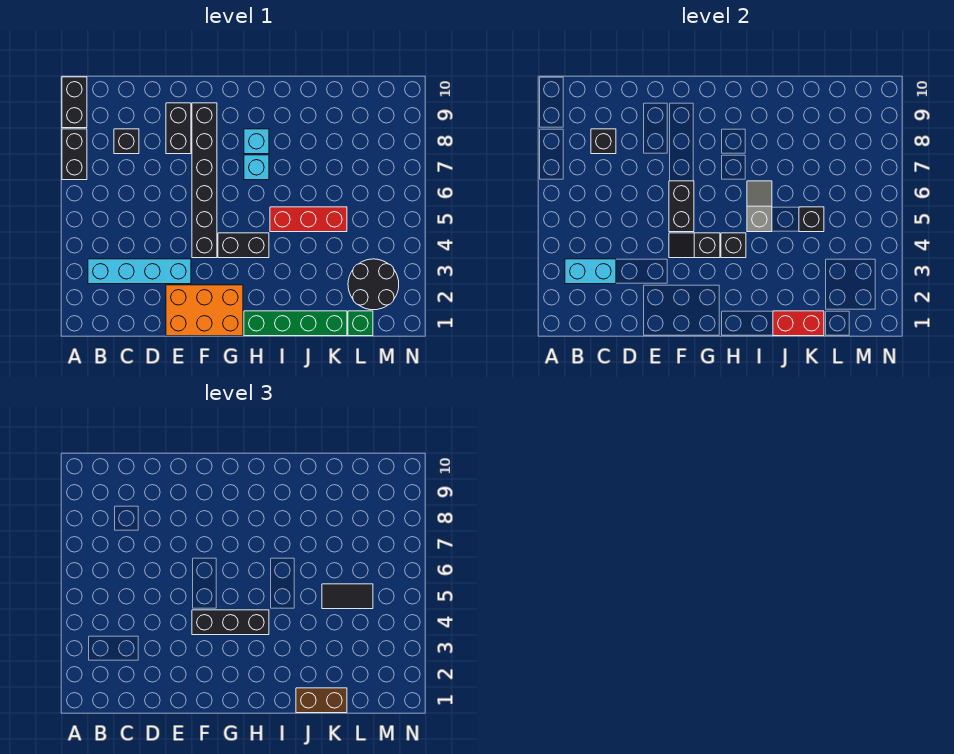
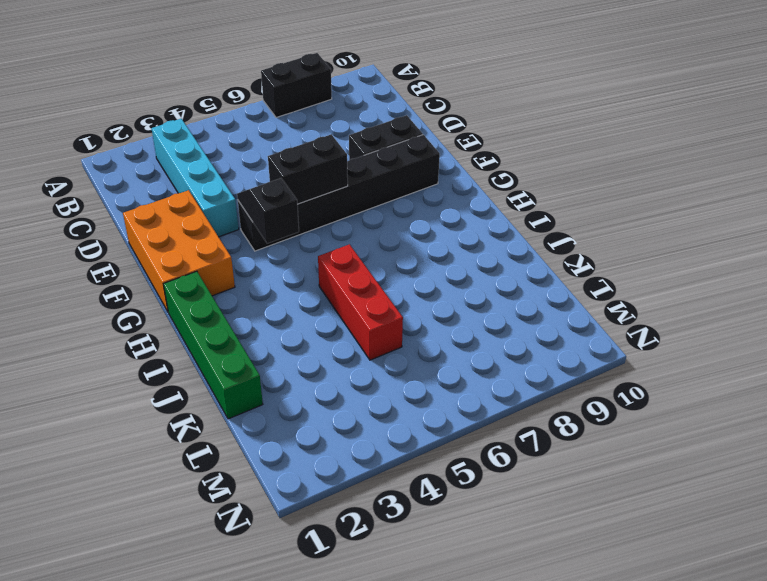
none -> black 1x2 brick [62,77,87,128]
none -> black 1x1 brick [114,129,139,154]
none -> black 1x2 brick [218,233,269,258]

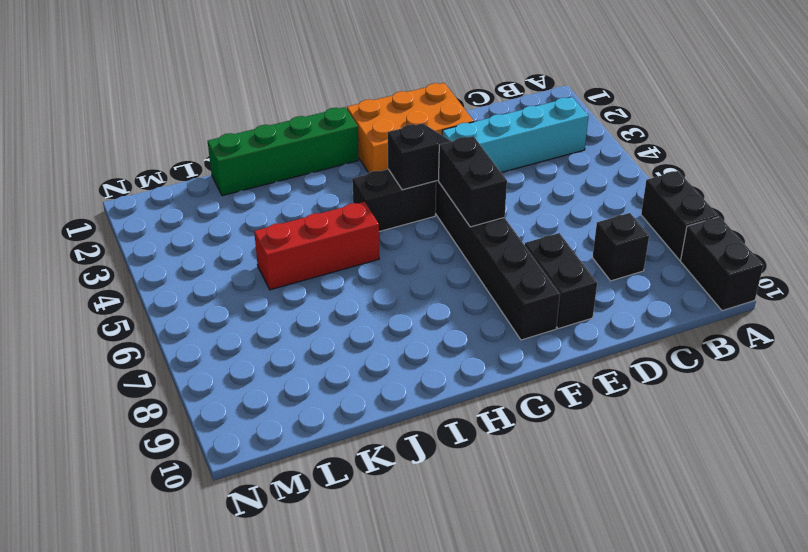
none -> cyan 1x1 brick [244,155,269,180]
none -> cyan 1x1 brick [244,129,269,154]
none -> green 1x1 brick [348,311,373,336]

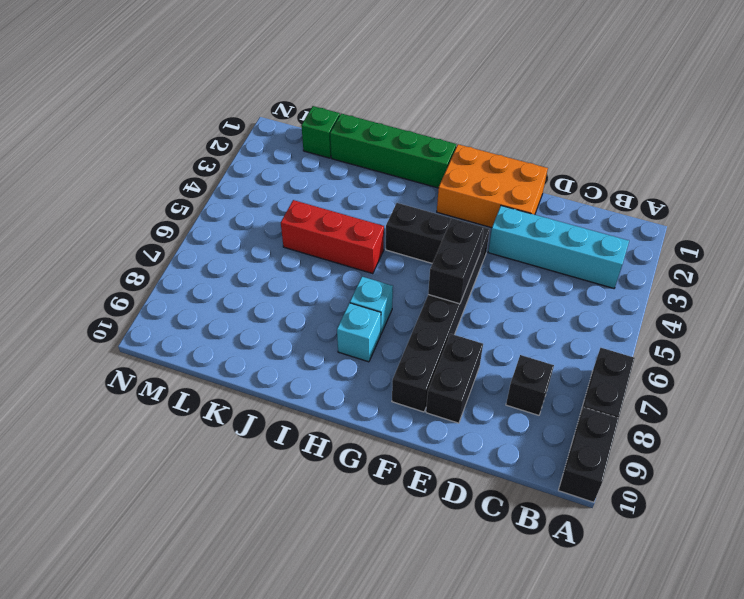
none -> black 2x2 round brick [348,259,399,310]
none -> cyan 1x2 brick [565,259,616,284]
none -> black 1x1 brick [591,129,616,154]

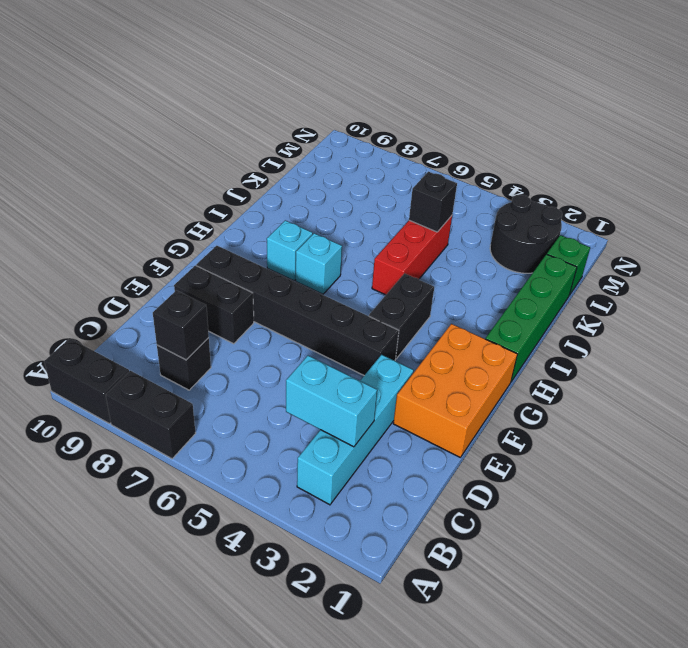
cyan 1x2 brick [286,356,377,447] -> cyan 1x2 brick turned to [565,259,616,284]
none -> black 1x2 slope [669,233,720,258]
none -> black 1x2 brick [669,181,694,232]
none -> black 1x1 brick [721,233,746,258]

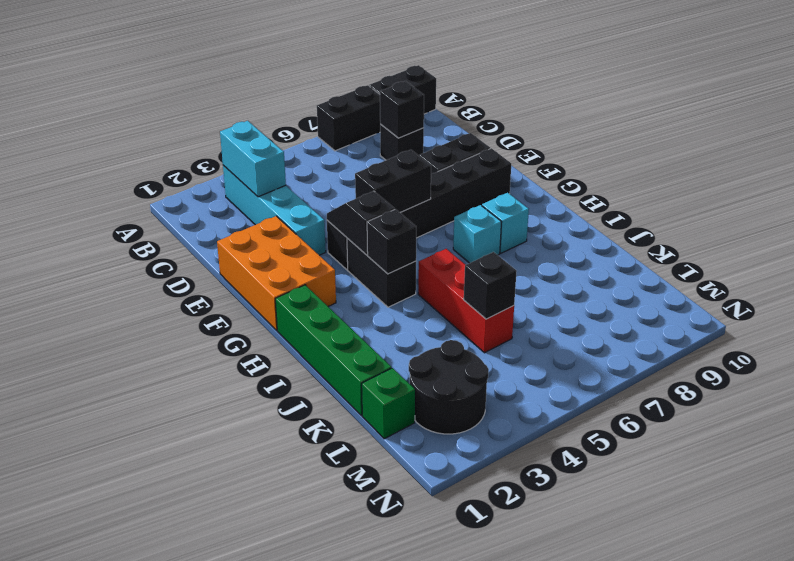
none -> grey 1x2 slope [747,181,772,232]
none -> red 1x2 brick [773,311,824,336]
none -> black 1x3 brick [192,610,269,635]

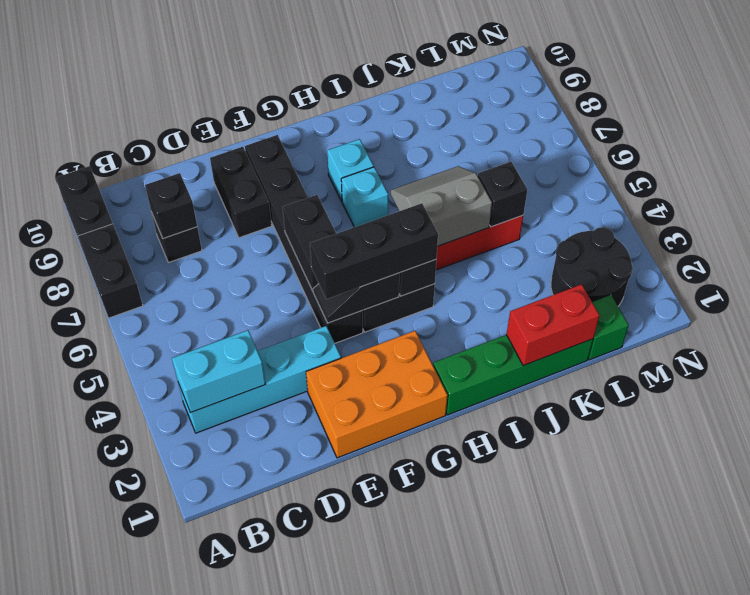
grey 2x2 slope [391,166,492,246] -> grey 1x2 slope [747,181,772,232]
none -> brown 1x2 brick [296,688,347,713]
none -> black 1x2 tile [322,584,373,609]

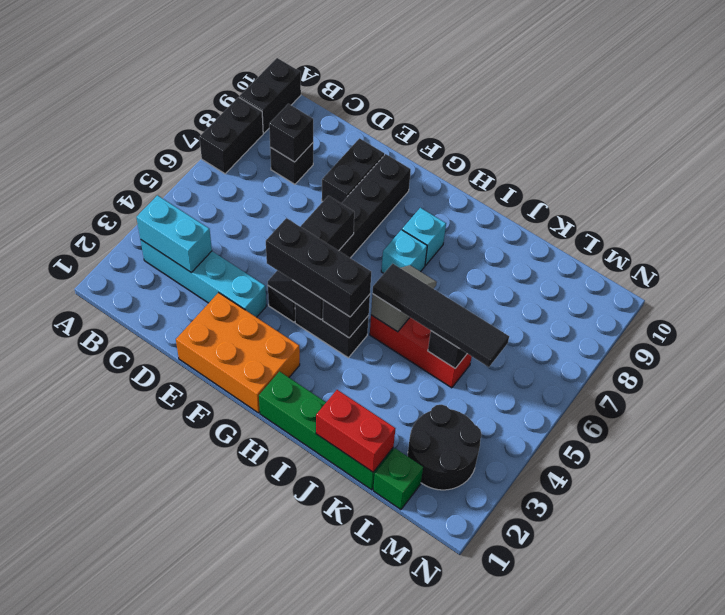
black 1x4 tile [373,264,509,367] -> black 1x2 tile [322,584,373,609]
none -> brown 1x2 brick [296,688,347,713]

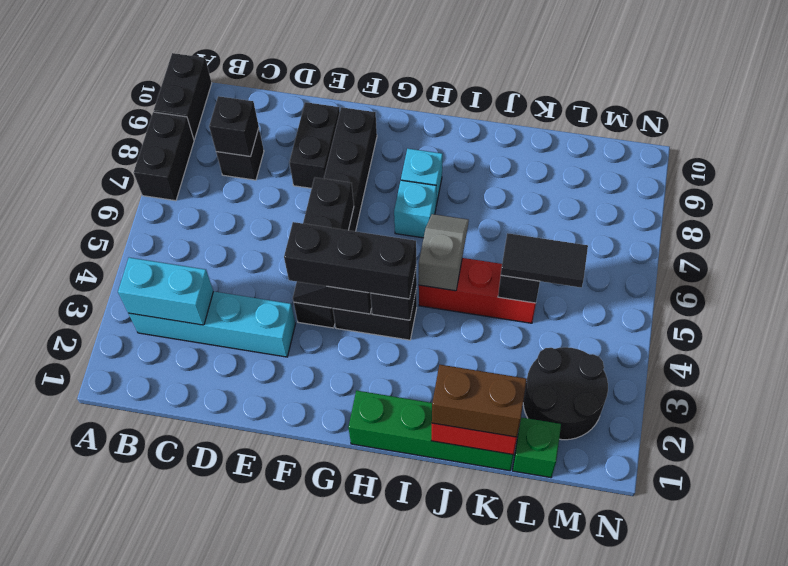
none -> orange 2x3 brick [166,285,243,336]

